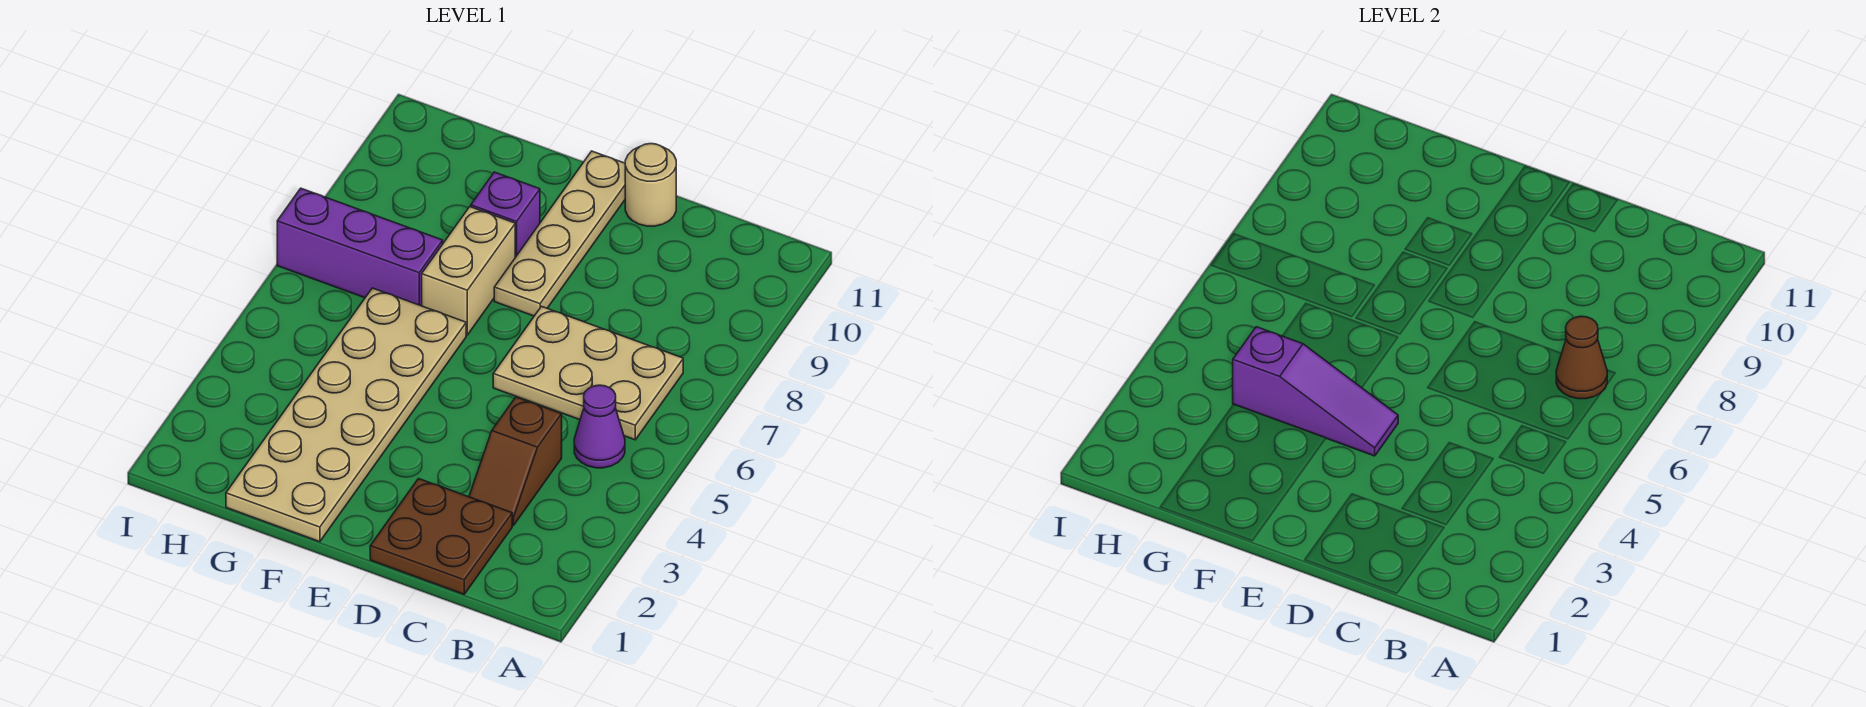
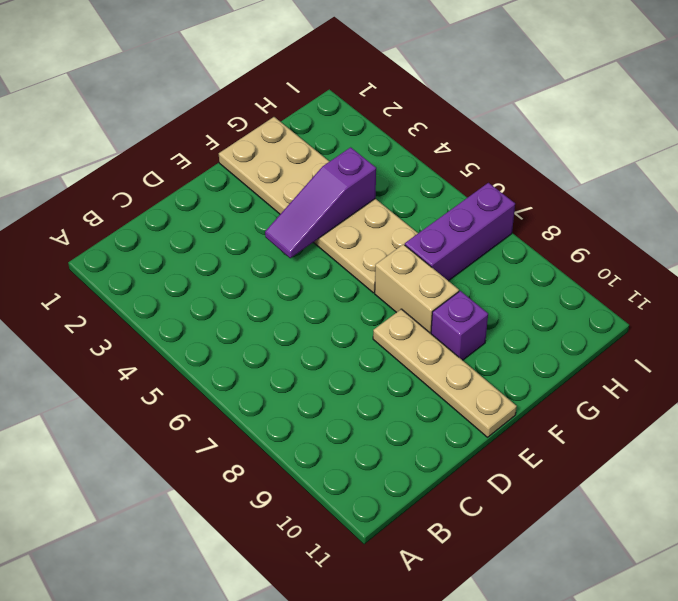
none -> purple 1x1 cone [574,385,625,468]
none -> tan 2x3 plate [493,306,683,440]
none -> brown 2x2 plate [370,479,512,594]

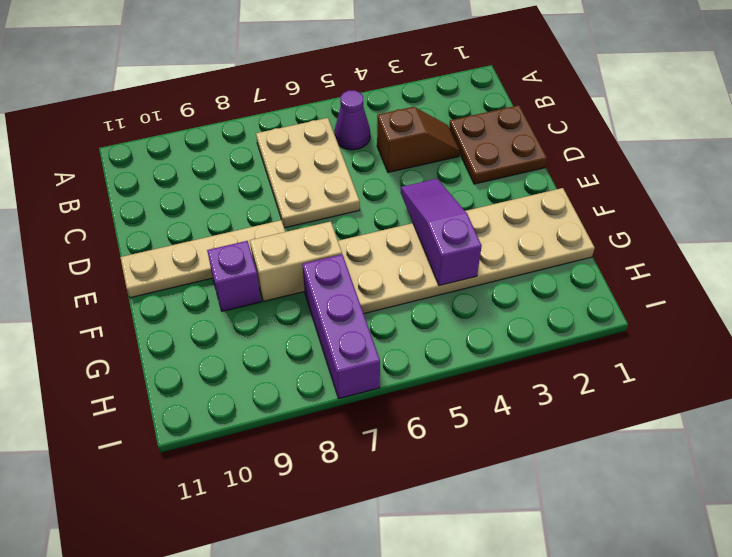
none -> tan 1x1 round brick [625,144,676,226]
none -> brown 1x1 cone [1556,316,1607,399]

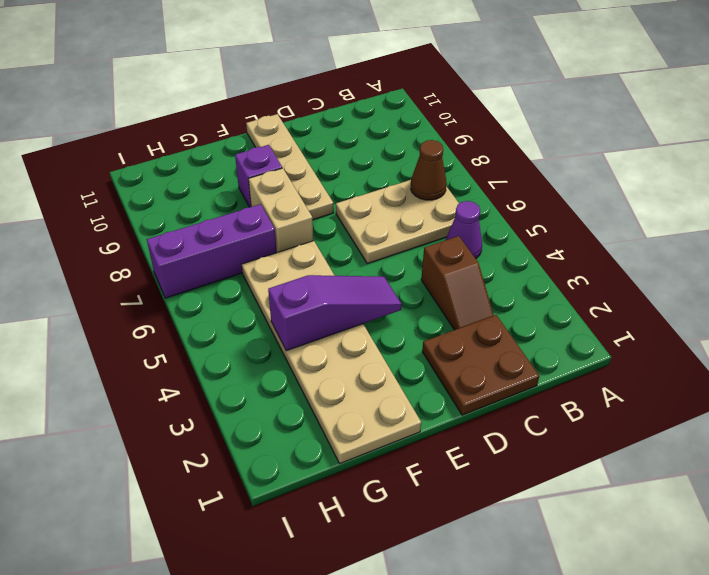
none -> tan 1x1 round brick [625,144,676,226]

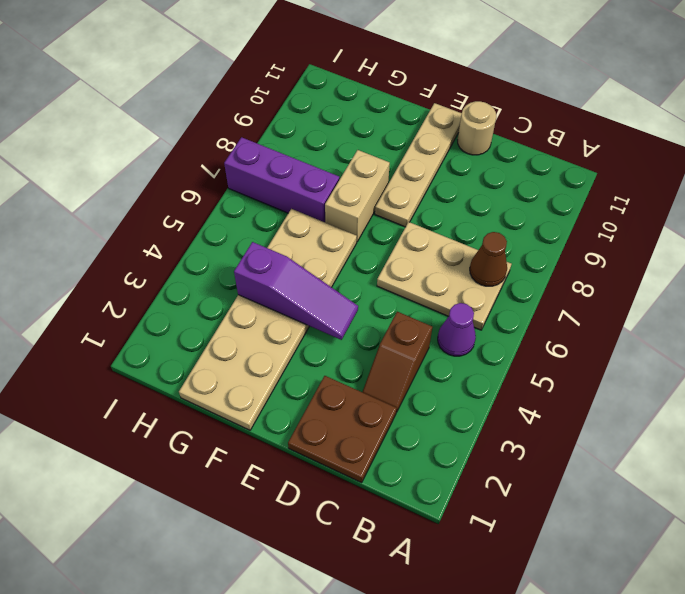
none -> purple 1x1 brick [471,172,540,257]

